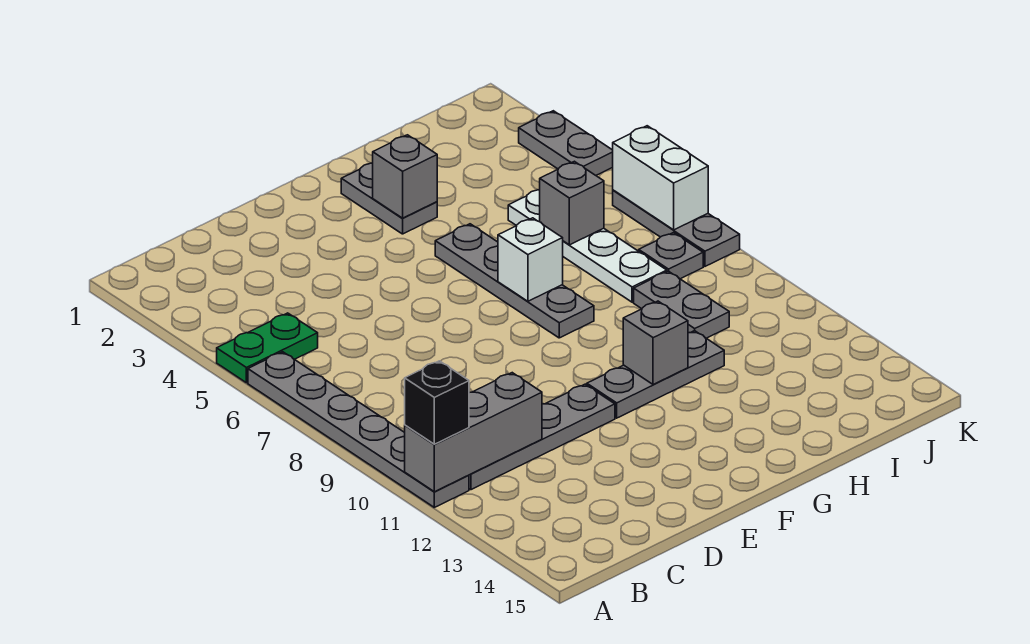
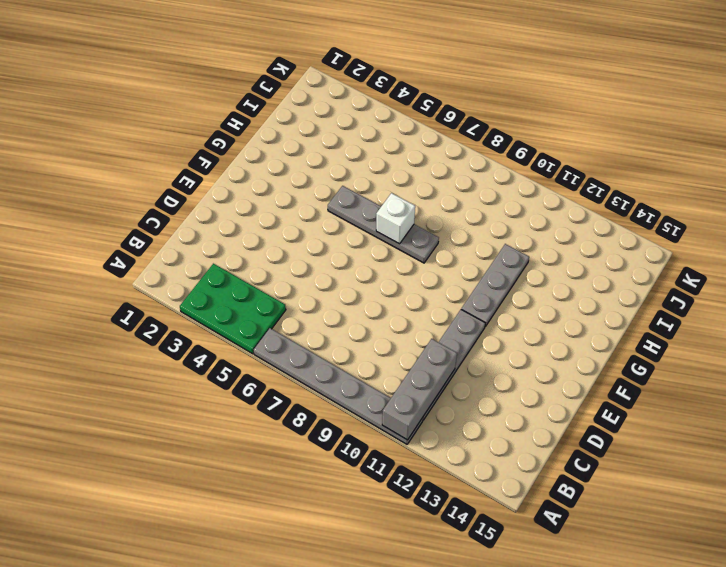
green 2x3 plate [180,264,286,354] -> green 1x2 plate [217,313,318,383]
none -> grey 1x2 plate [341,163,437,234]
none -> white 1x4 plate [508,190,667,302]
none -> grey 1x2 plate [634,271,729,338]

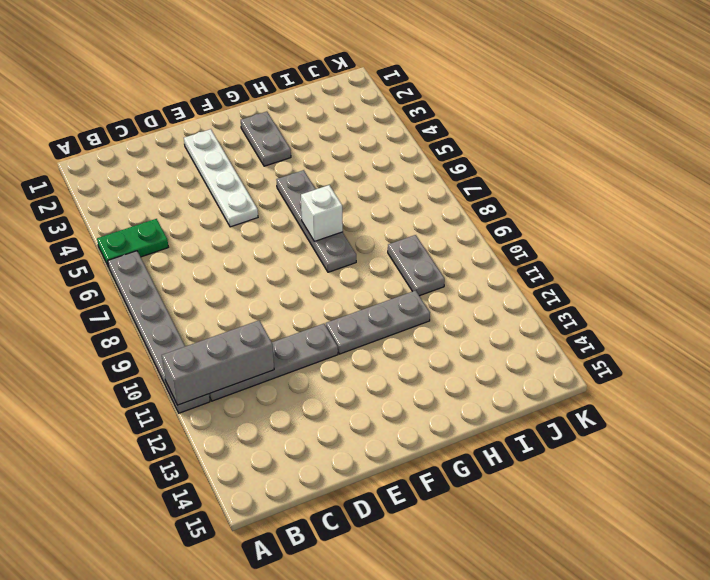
white 1x4 plate [184,129,258,227] -> white 1x4 plate moved to [508,190,667,302]
none -> grey 1x1 plate [639,233,703,279]
none -> grey 1x2 plate [519,111,613,175]
none -> grey 1x3 plate [613,190,740,266]

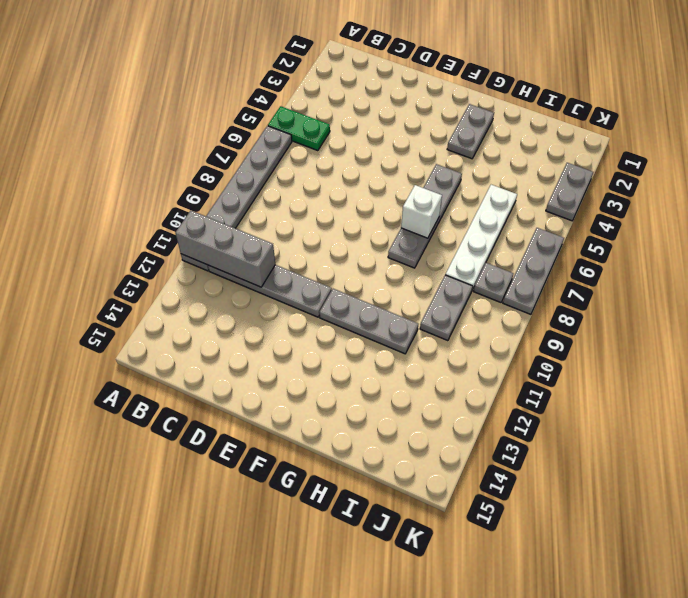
none -> grey 1x1 brick [373,135,437,218]
none -> grey 1x1 brick [623,301,688,385]
none -> grey 1x1 brick [540,161,604,245]

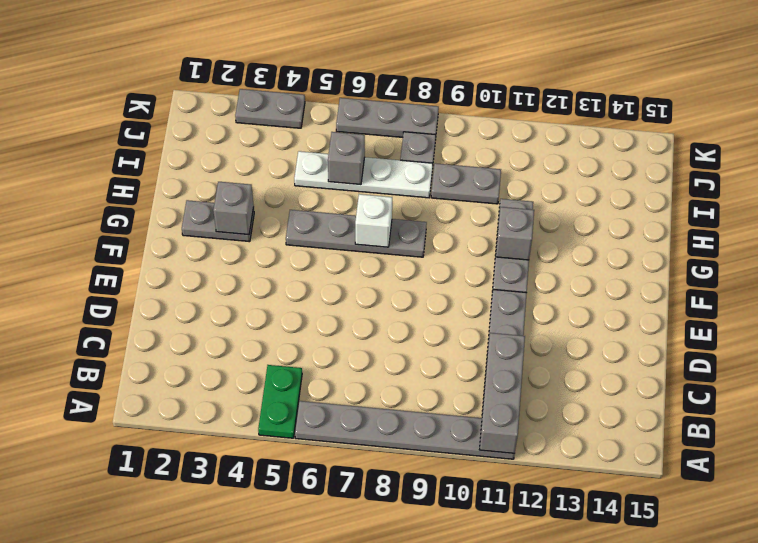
none -> white 1x2 brick [613,126,708,230]
none -> black 1x1 brick [405,361,469,444]

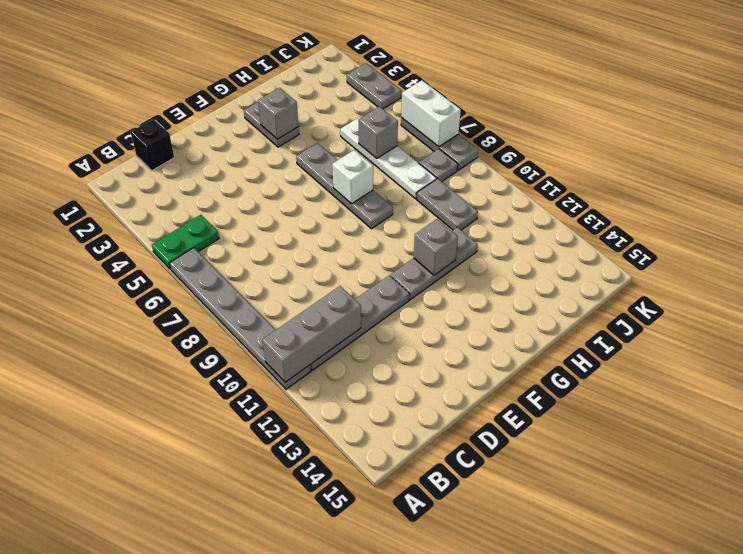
black 1x1 brick [131,119,174,171] -> black 1x1 brick moved to [405,361,469,444]

